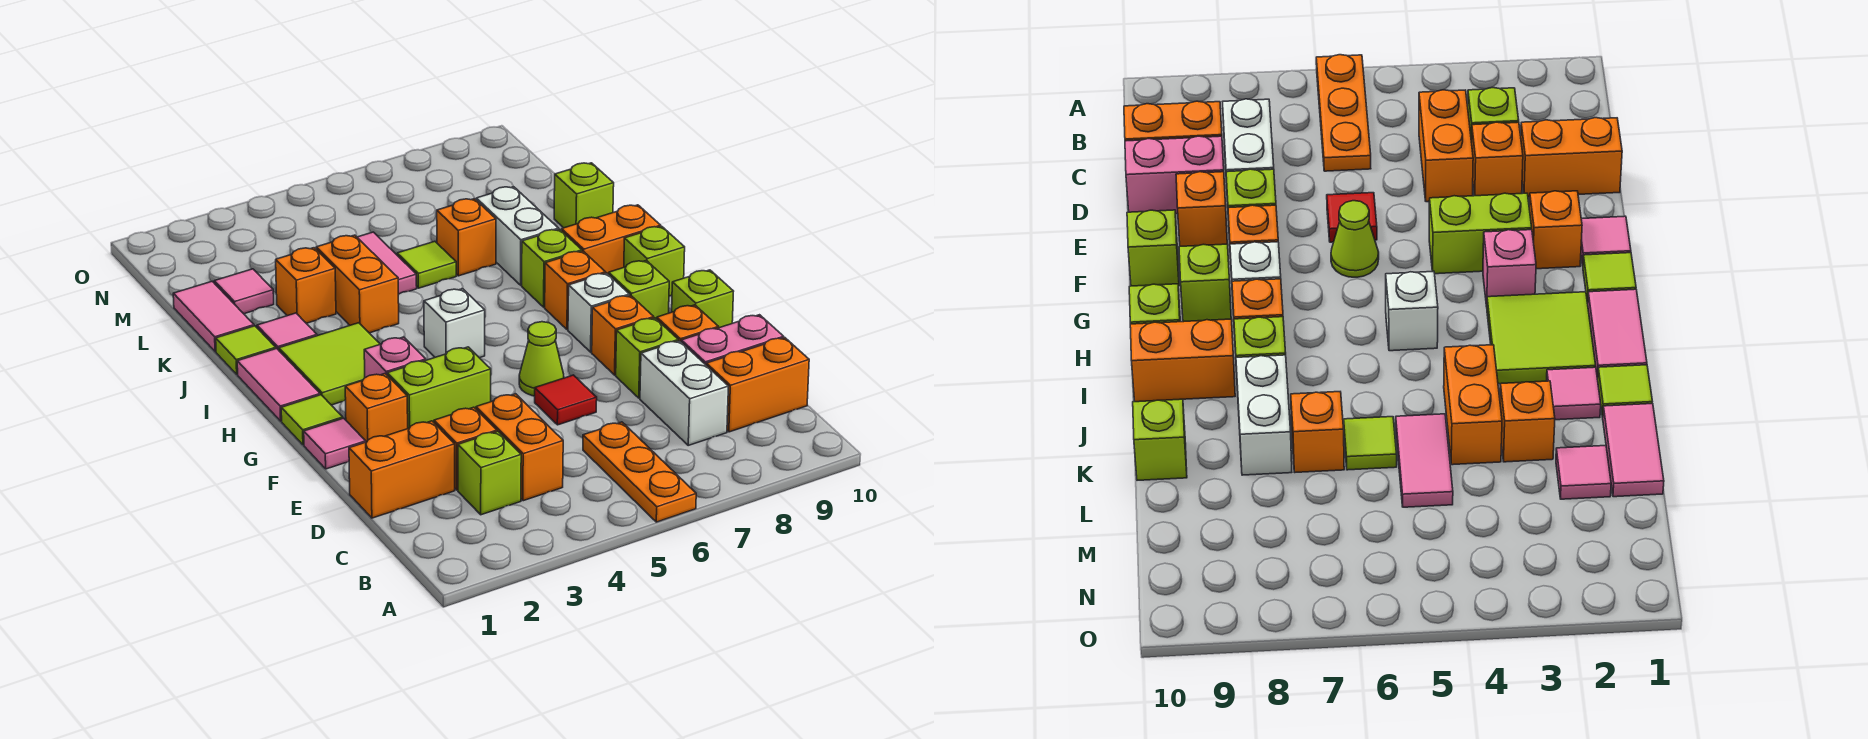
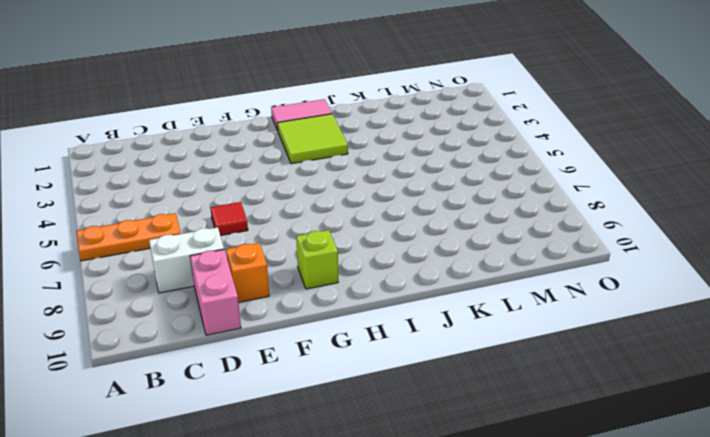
none -> lime 1x1 brick [458,431,521,515]
none -> orange 1x2 brick [476,394,563,501]
none -> orange 1x2 brick [706,338,809,432]
none -> orange 1x2 brick [349,421,455,518]

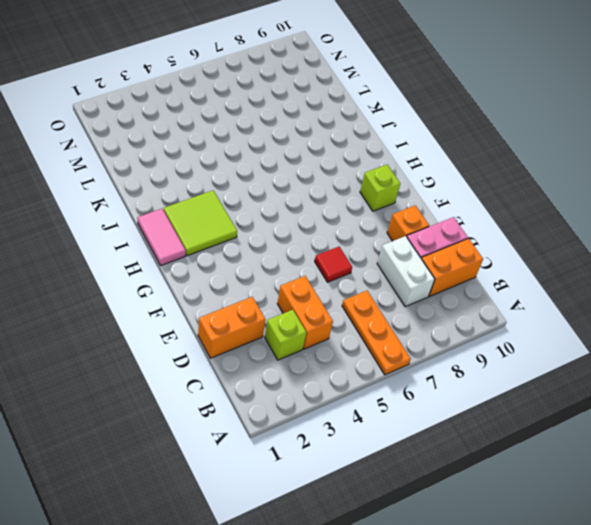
none -> orange 1x1 brick [434,407,497,490]
none -> lime 1x1 brick [616,318,678,398]
none -> pink 1x1 tile [304,418,366,469]
none -> orange 1x1 brick [345,374,408,442]

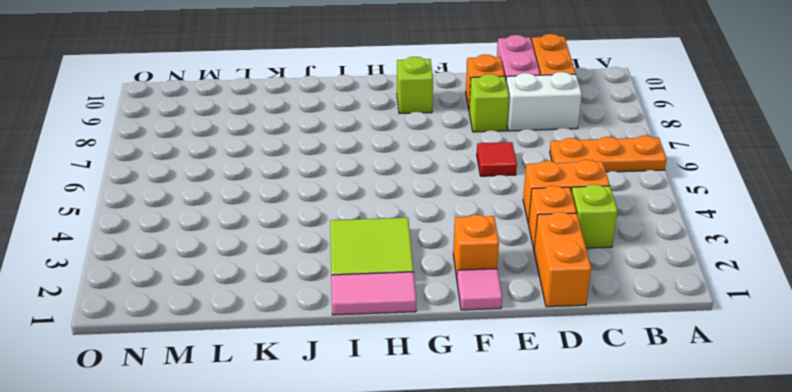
none -> lime 1x2 brick [387,347,491,428]
none -> lime 1x1 cone [519,322,564,396]
none -> orange 1x1 brick [592,295,654,375]
none -> lime 1x1 brick [672,270,734,328]

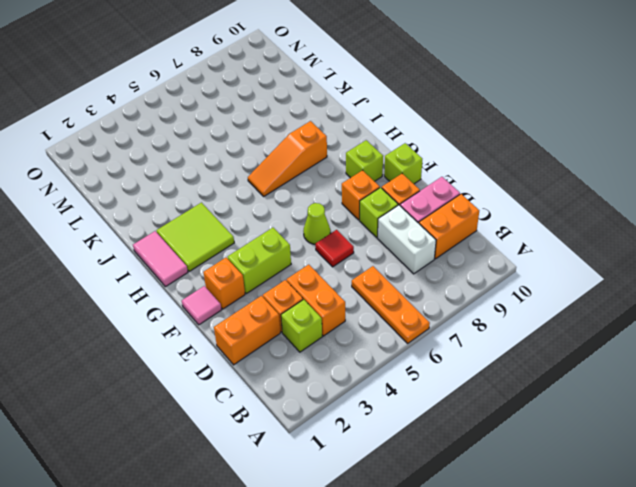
orange 1x3 slope [248,121,327,196] -> lime 1x1 brick [522,229,582,307]
none -> lime 1x1 tile [281,395,343,445]
none -> pink 1x1 brick [364,337,426,378]
none -> white 1x1 brick [568,273,630,352]
none -> white 1x1 brick [424,289,485,358]

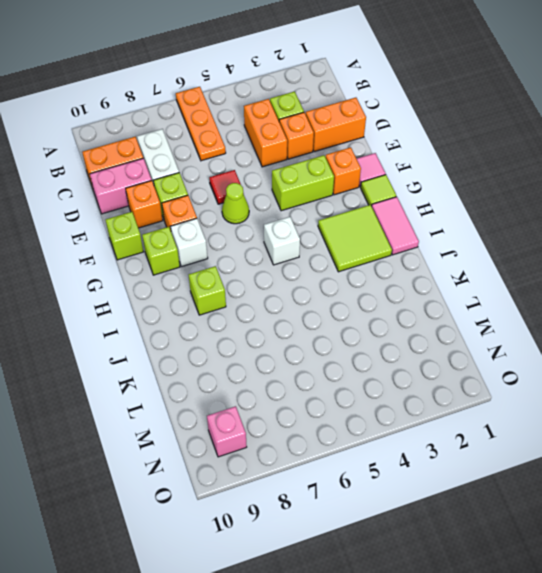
pink 1x1 brick [207,406,247,457] -> pink 1x1 brick moved to [364,337,426,378]
none -> orange 1x1 brick [545,251,606,330]
none -> lime 1x1 brick [624,226,685,296]
none -> orange 1x2 brick [562,205,661,275]
none -> lime 1x1 tile [216,326,276,374]

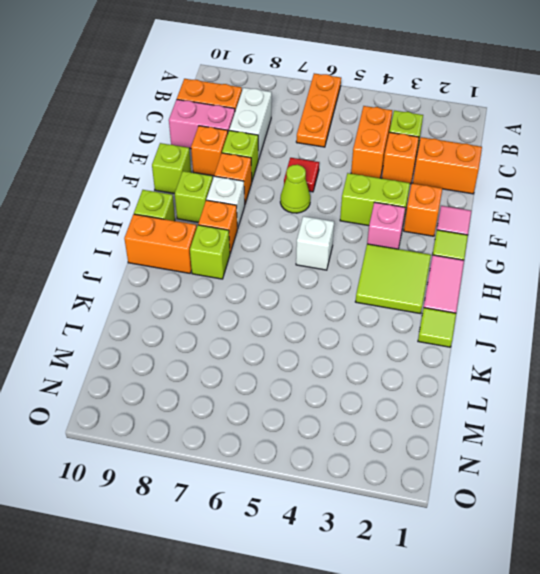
none -> pink 1x1 tile [257,313,317,350]
none -> orange 1x2 brick [316,235,399,333]
none -> white 1x2 brick [476,187,559,285]
none -> pink 1x2 tile [173,281,254,352]

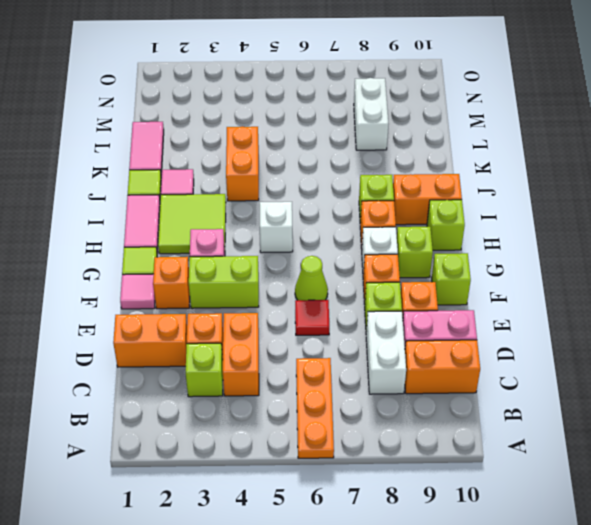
white 1x2 brick [354,78,389,150] -> white 1x2 brick moved to [476,187,559,285]
none -> orange 1x1 brick [276,248,336,323]
none -> pink 1x2 tile [357,232,417,294]
none -> lime 1x1 tile [397,241,456,288]
none -> orange 1x1 brick [437,199,496,276]

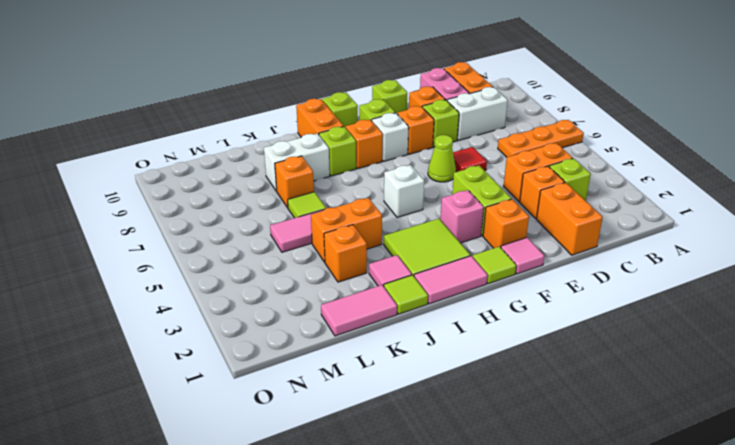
none -> lime 1x1 brick [554,163,614,228]
none -> pink 1x1 tile [214,269,274,314]

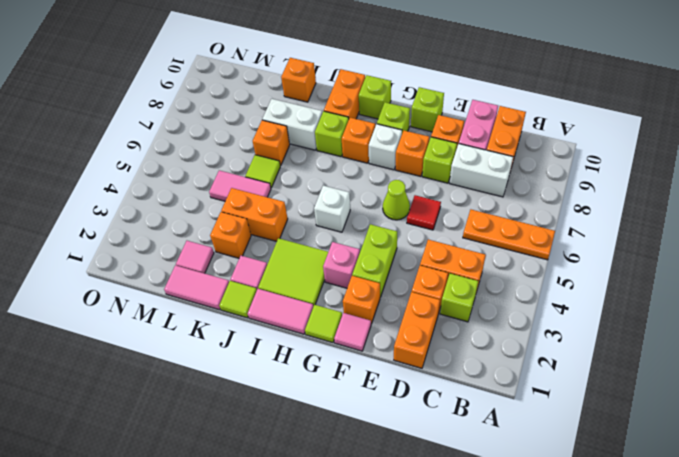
orange 1x1 brick [281,58,316,102] -> lime 1x1 brick [554,163,614,228]

